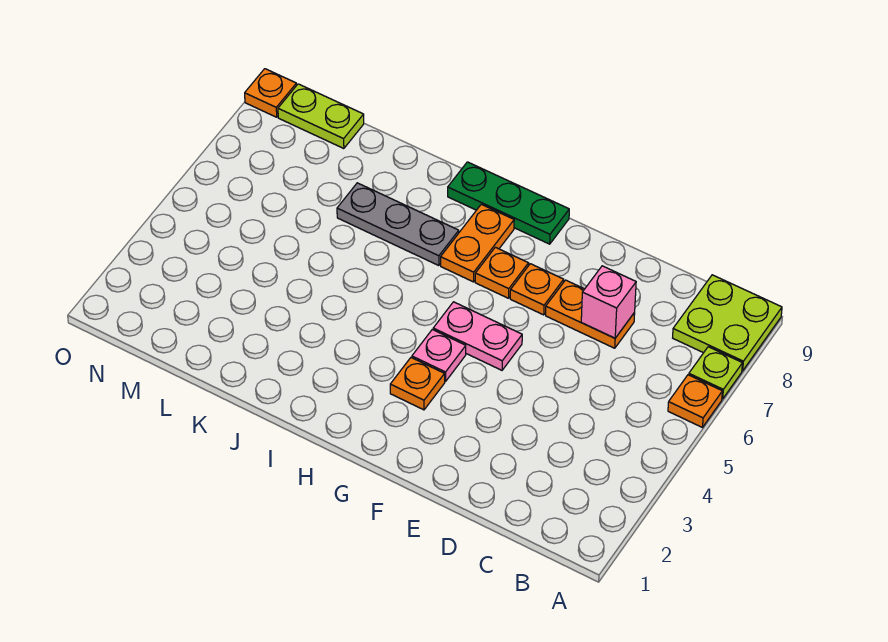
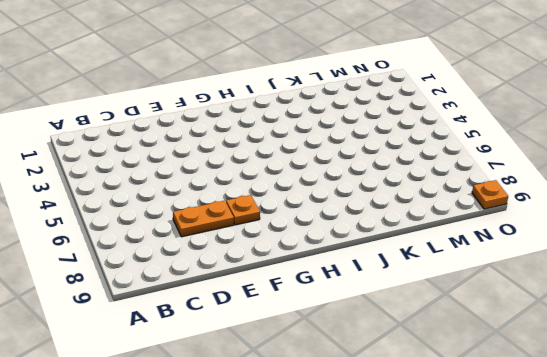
none -> orange 1x1 plate [668,375,722,427]
none -> lime 1x1 plate [689,347,742,399]
none -> lime 2x2 plate [673,275,782,371]

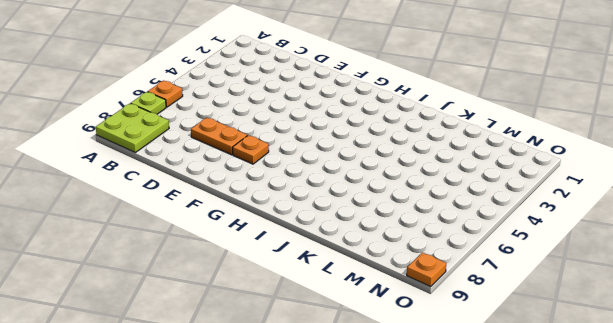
none -> pink 1x2 plate [433,302,522,370]
none -> orange 1x1 plate [390,358,445,410]
none -> pink 1x1 plate [412,330,466,382]

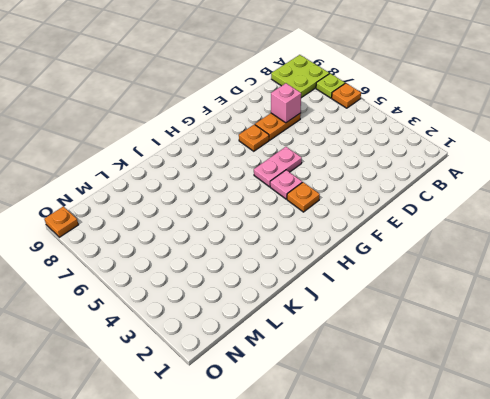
none -> orange 1x1 plate [475,247,529,298]
none -> green 1x3 plate [448,162,569,244]
none -> orange 1x2 plate [441,204,514,282]

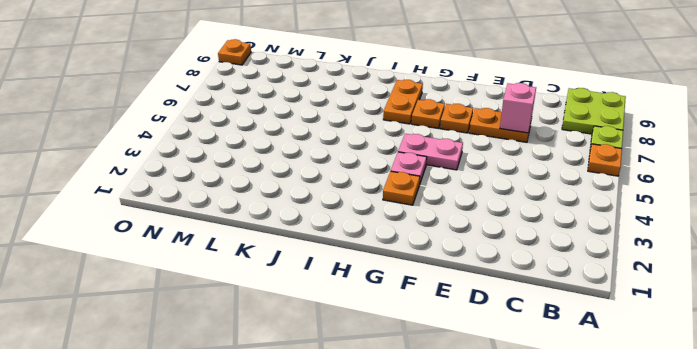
none -> green 1x3 plate [448,162,569,244]
none -> grey 1x3 plate [337,183,459,266]
none -> lime 1x2 plate [278,84,364,149]

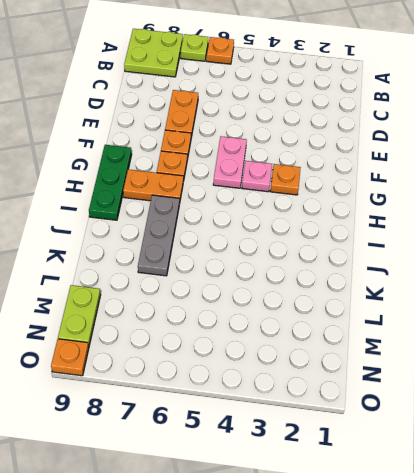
none -> pink 1x1 brick [581,266,636,338]

